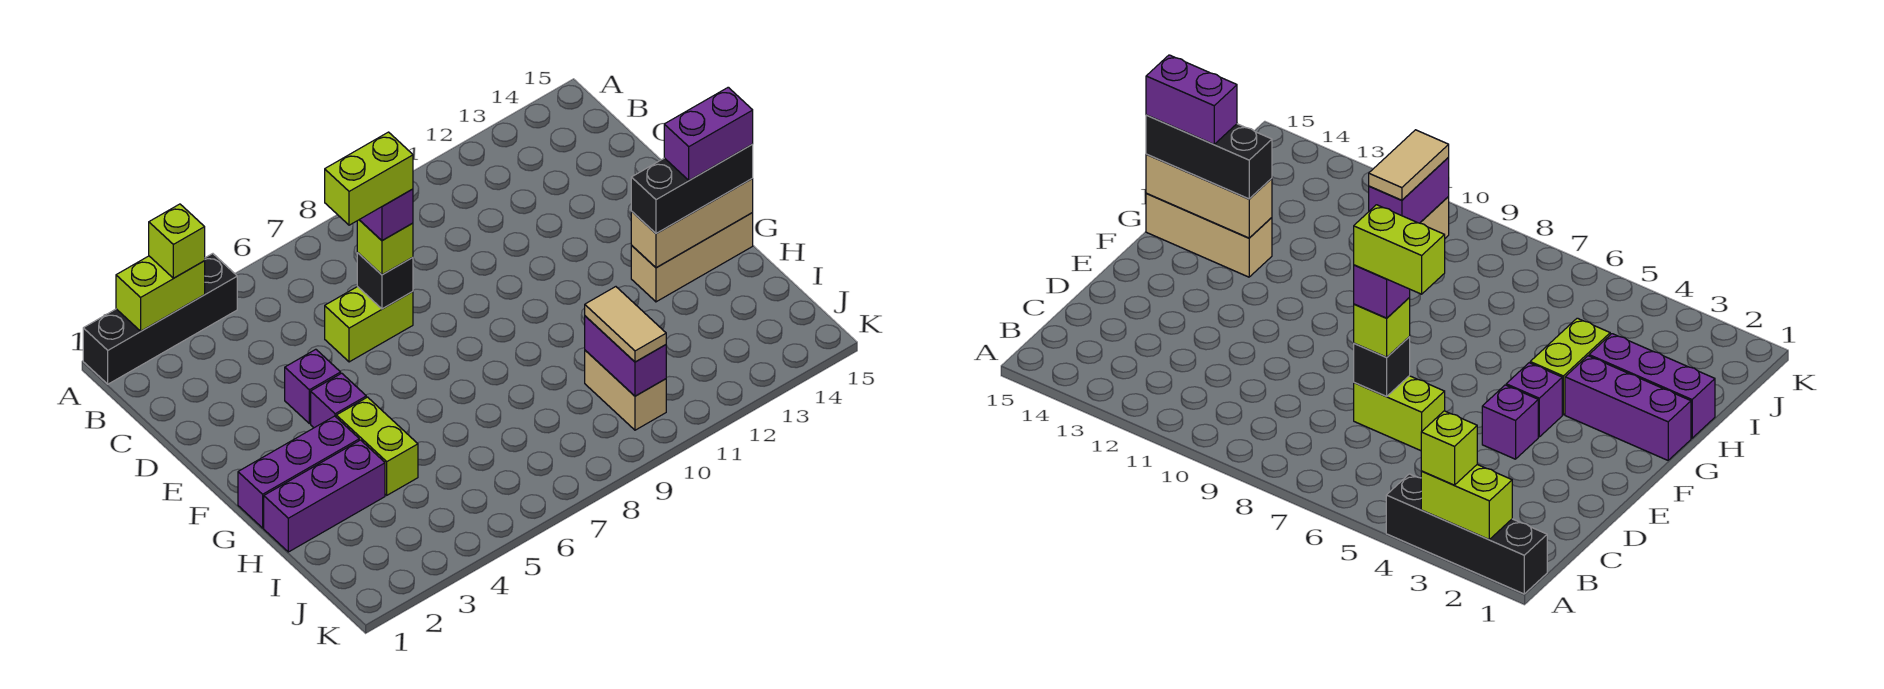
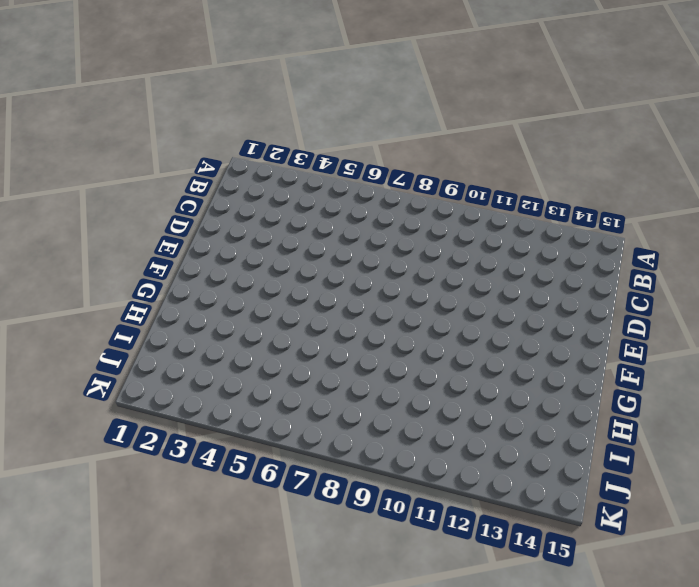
none -> black 1x4 brick [83,254,237,384]
none -> lime 1x2 brick [325,287,413,362]
none -> purple 1x1 brick [285,349,341,423]

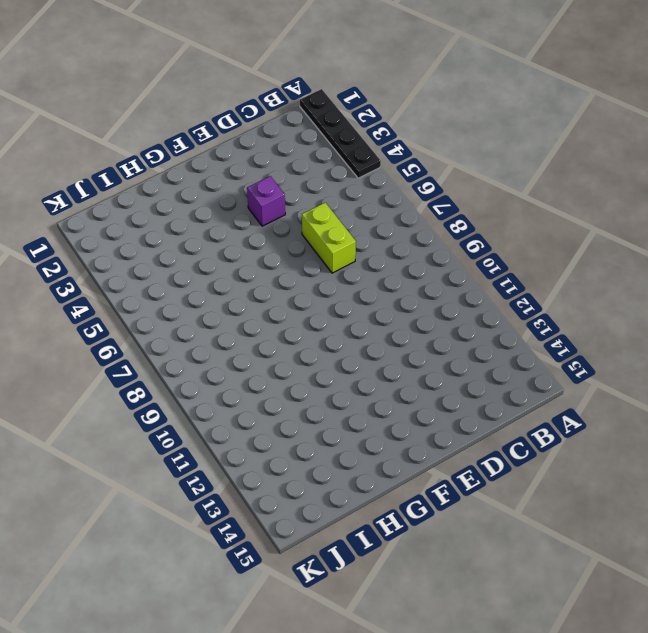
black 1x4 plate [300,89,381,178] -> black 1x4 brick [83,254,237,384]
none -> purple 1x1 brick [311,373,366,428]
none -> purple 1x3 brick [238,416,359,528]
none -> lime 1x2 brick [336,397,418,495]

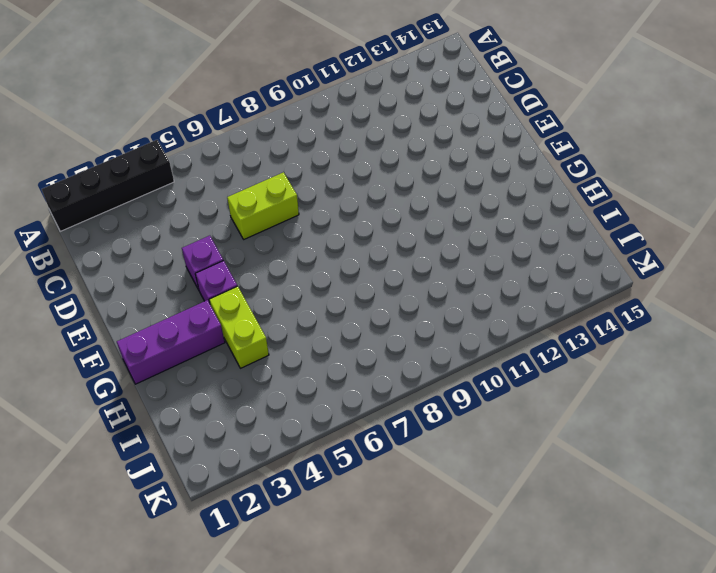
none -> tan 1x3 brick [631,213,753,302]
none -> purple 1x3 brick [264,440,385,552]
none -> tan 1x2 brick [585,350,666,430]

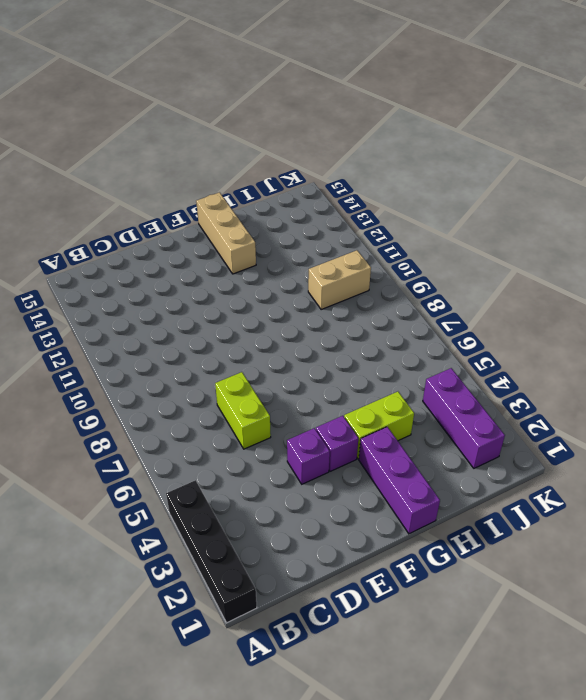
purple 1x3 brick [423,368,505,468] -> purple 1x3 brick moved to [264,440,385,552]
none -> lime 1x2 brick [116,256,205,331]
none -> black 1x1 brick [357,253,413,309]
none -> tan 1x3 brick [631,179,753,268]

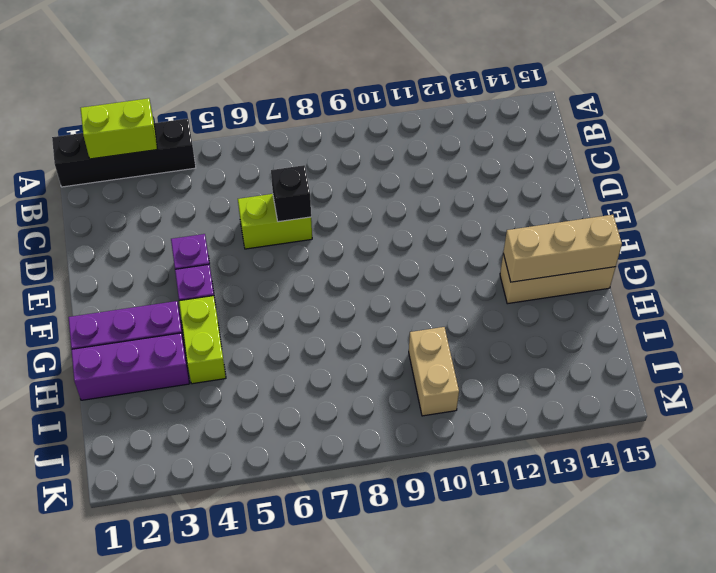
none -> purple 1x2 brick [585,316,666,396]
none -> lime 1x1 brick [149,204,205,278]
none -> lime 1x1 brick [357,220,413,275]

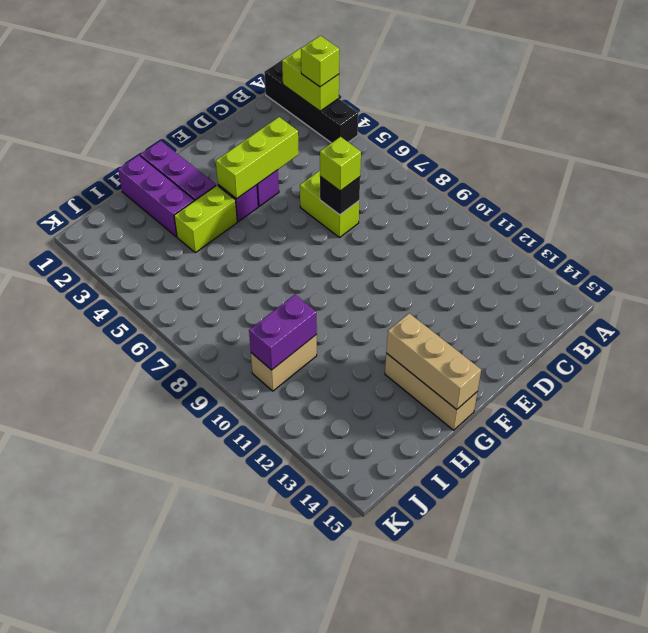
lime 1x3 brick [216,117,299,199] -> none
none -> black 1x3 brick [631,144,753,234]
none -> tan 1x2 tile [585,287,666,362]
none -> purple 1x1 brick [359,189,413,241]

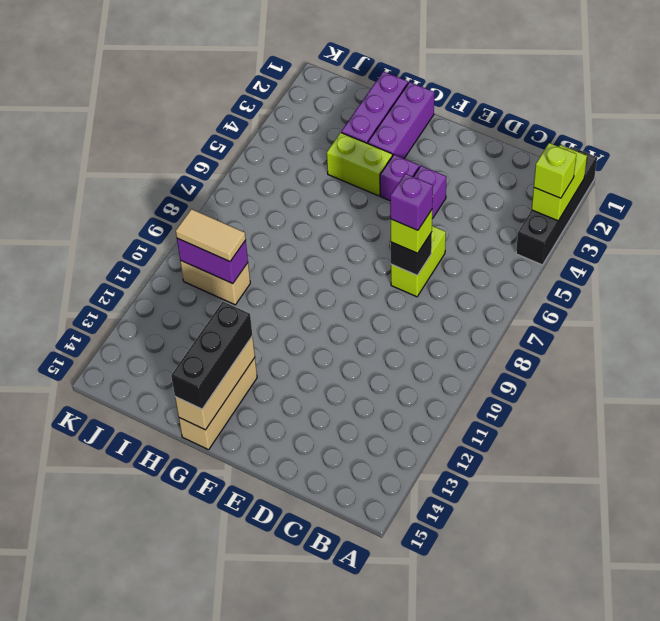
none -> purple 1x2 brick [664,87,753,180]
none -> lime 1x2 brick [325,132,413,225]

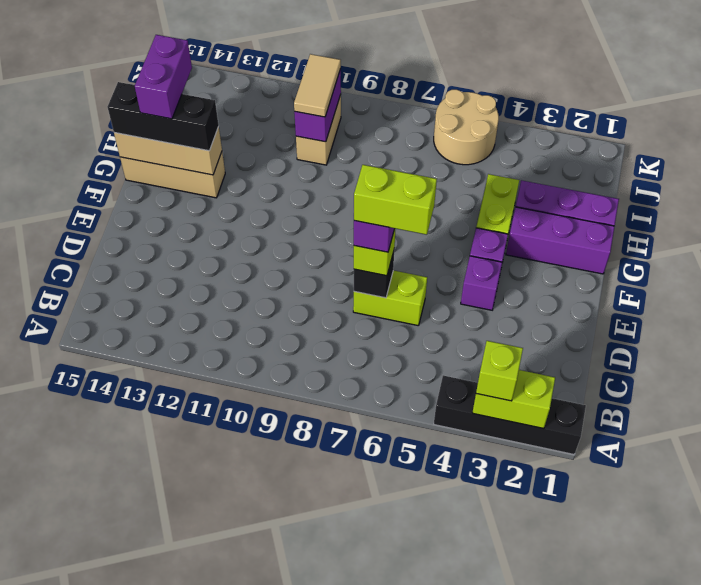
purple 1x2 brick [135,35,192,119] -> purple 1x2 brick turned to [664,87,753,180]
tan 2x2 round brick [434,90,499,165] -> none

